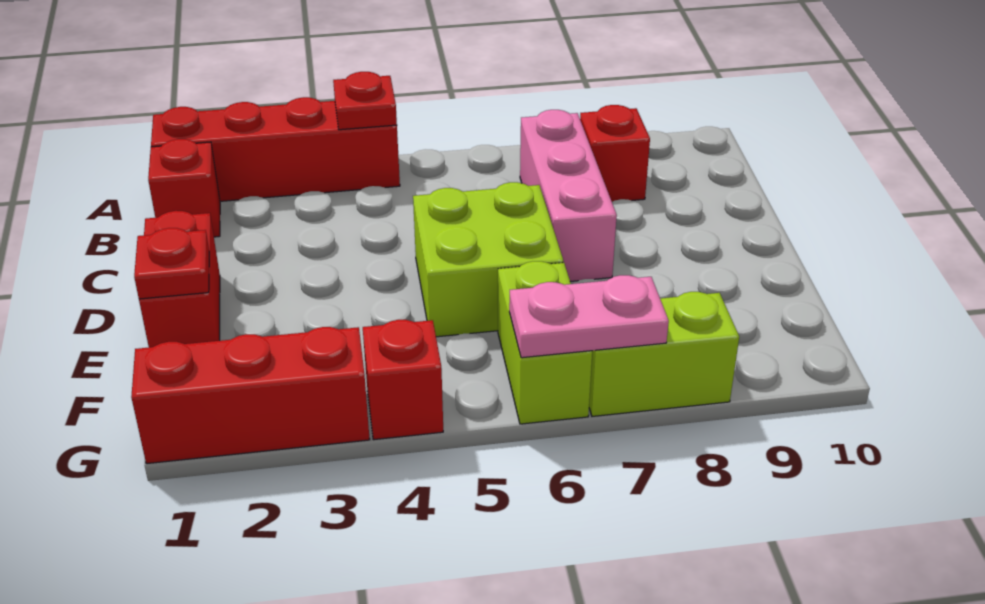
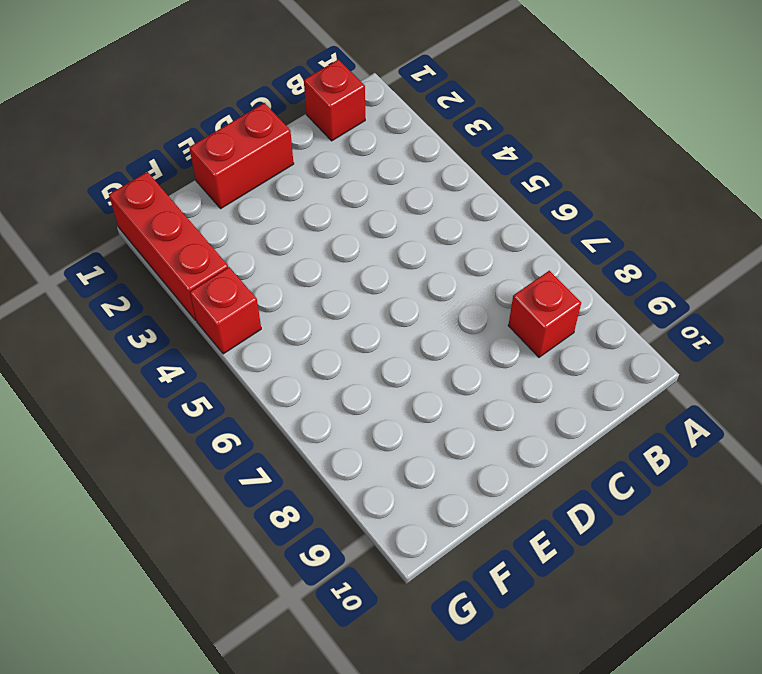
none -> red 1x4 brick [151,97,400,201]
none -> pink 1x3 brick [520,110,617,281]
none -> lime 2x2 brick [413,182,563,337]

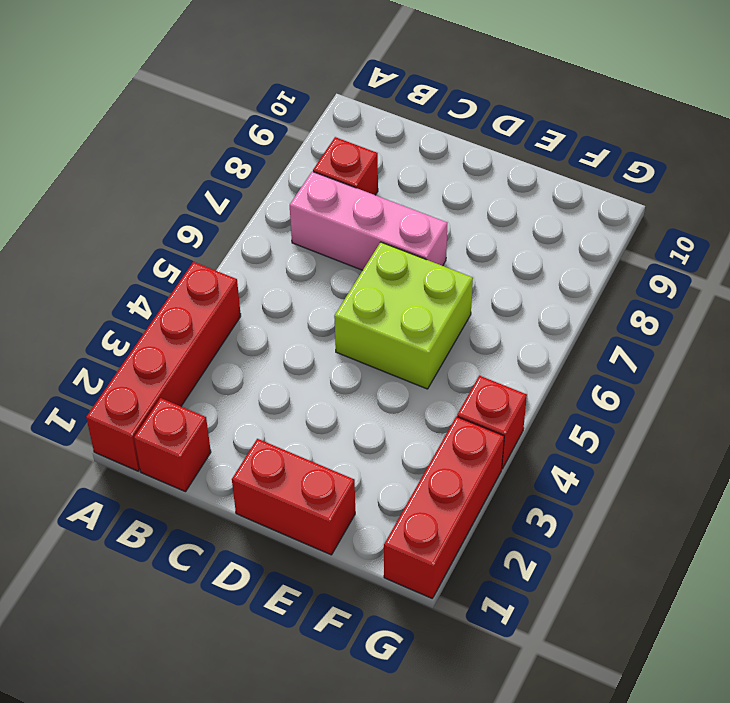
none -> lime 1x2 brick [498,261,592,424]
none -> lime 1x2 brick [589,292,739,416]
none -> red 1x1 plate [333,72,397,130]

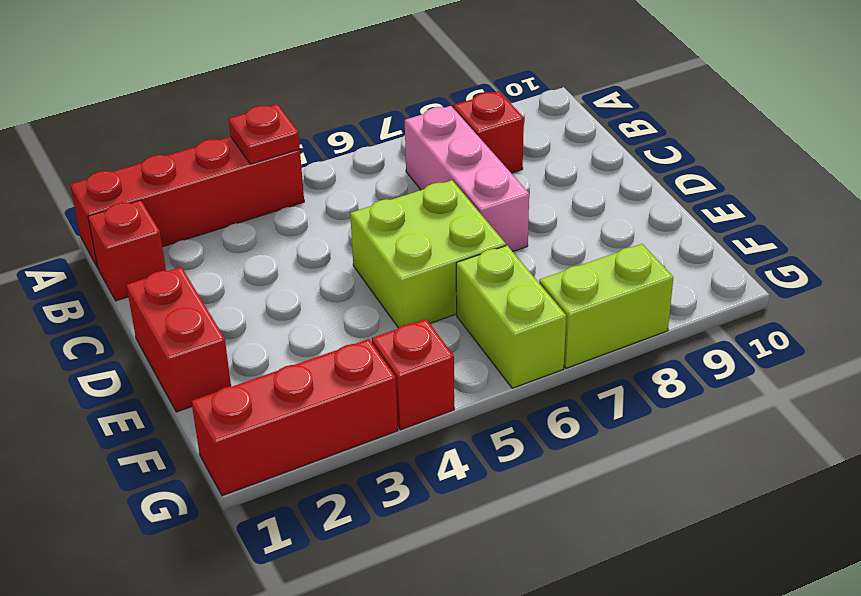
none -> red 1x1 plate [134,228,209,299]
none -> pink 1x2 plate [509,275,669,358]

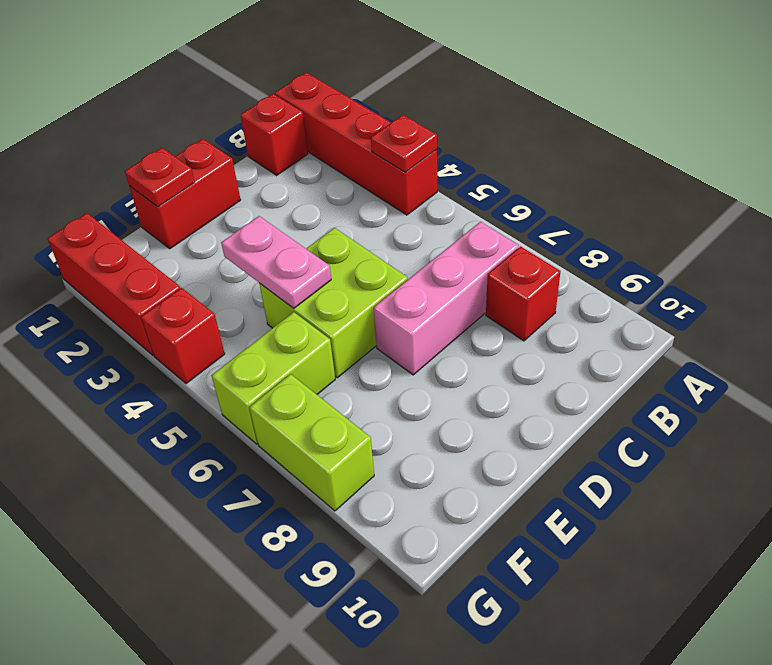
pink 1x2 plate [221,216,331,308] -> pink 1x2 plate moved to [509,275,669,358]

